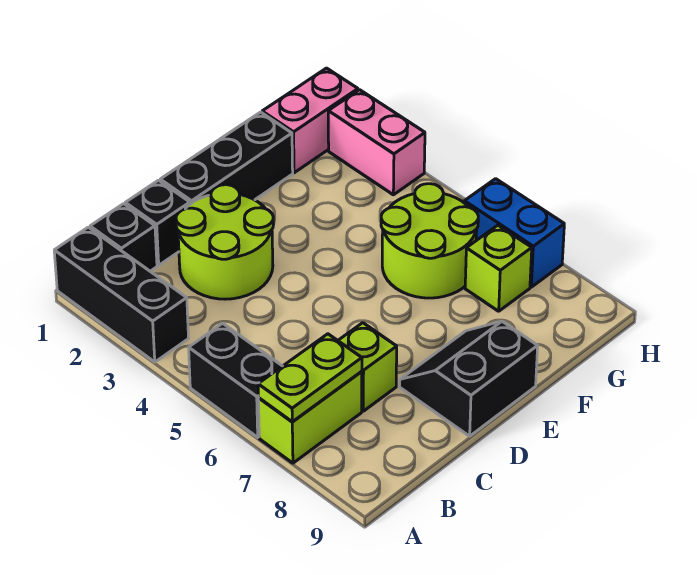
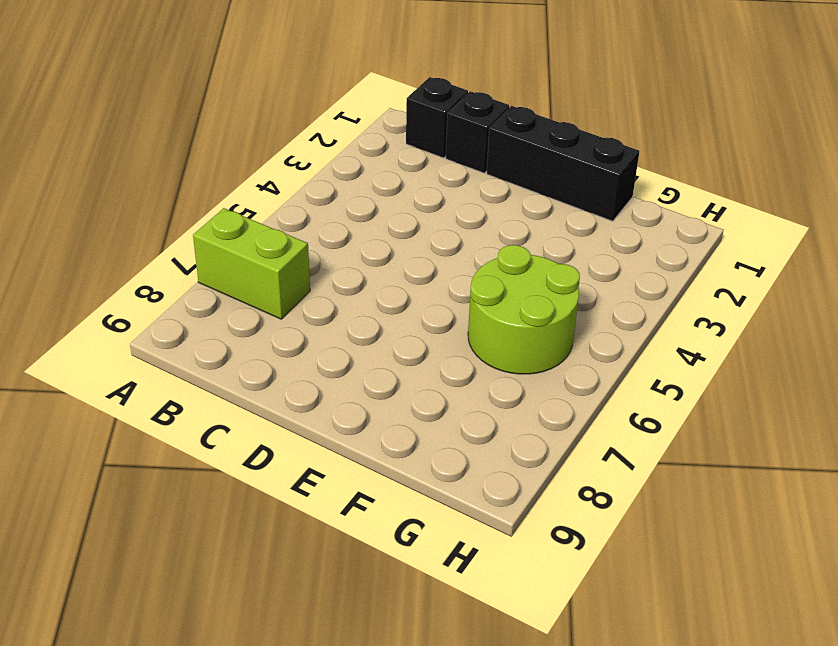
none -> black 1x3 brick [54,227,189,362]
none -> black 1x2 brick [189,323,282,437]
none -> lime 2x2 round brick [176,185,273,299]

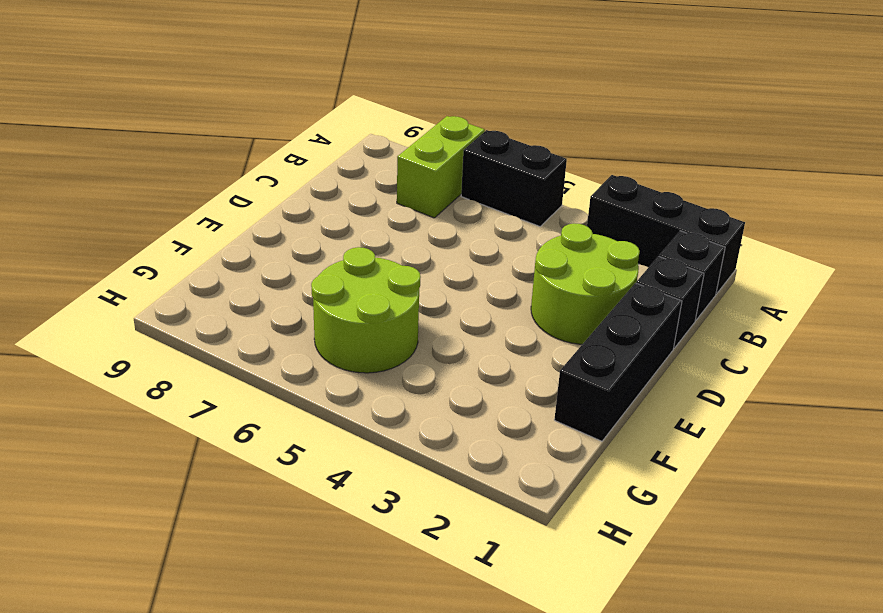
none -> lime 1x1 brick [338,323,397,411]
none -> black 2x2 slope [400,321,538,436]
none -> pink 1x2 brick [262,68,358,173]

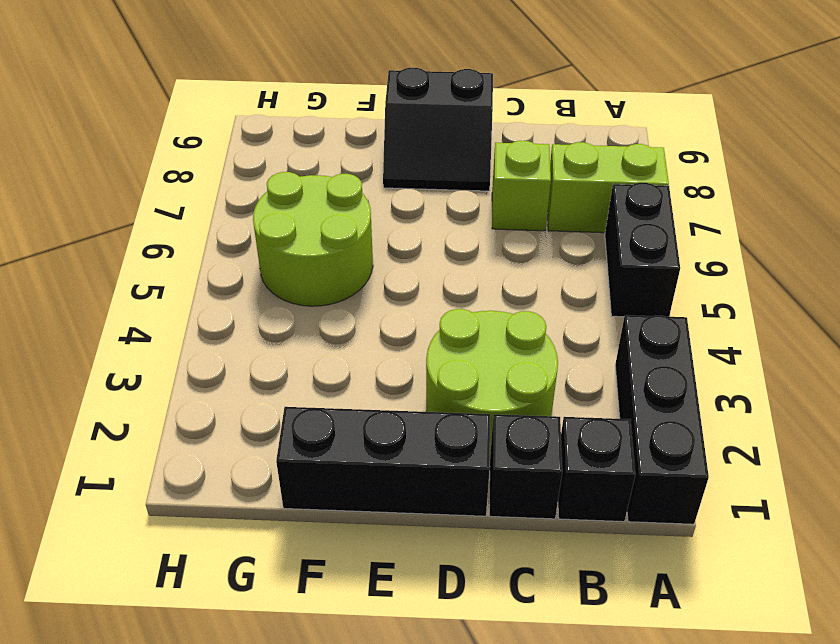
none -> pink 1x2 brick [262,68,358,173]
none -> lime 1x1 brick [465,225,532,311]
none -> pink 1x2 brick [328,90,425,195]

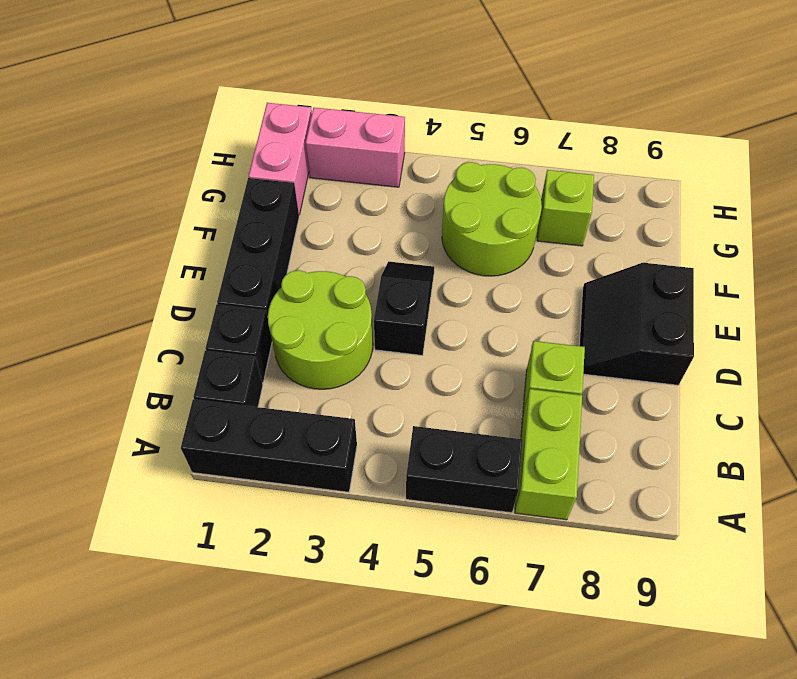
black 1x2 slope [374,261,434,355] -> none
none -> blue 1x2 brick [464,179,564,287]
none -> lime 1x2 plate [258,334,362,422]

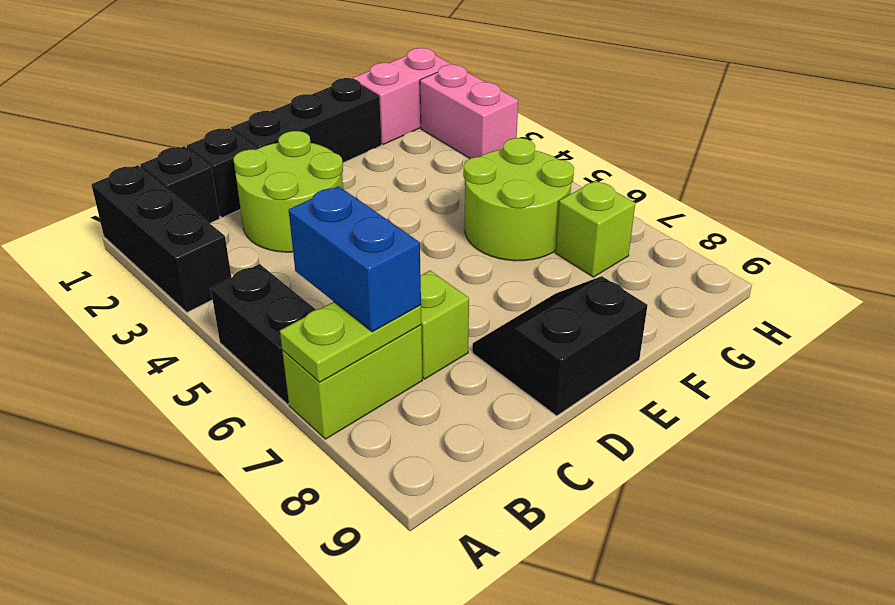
blue 1x2 brick [289,186,421,332] -> blue 1x2 brick moved to [464,179,564,287]

